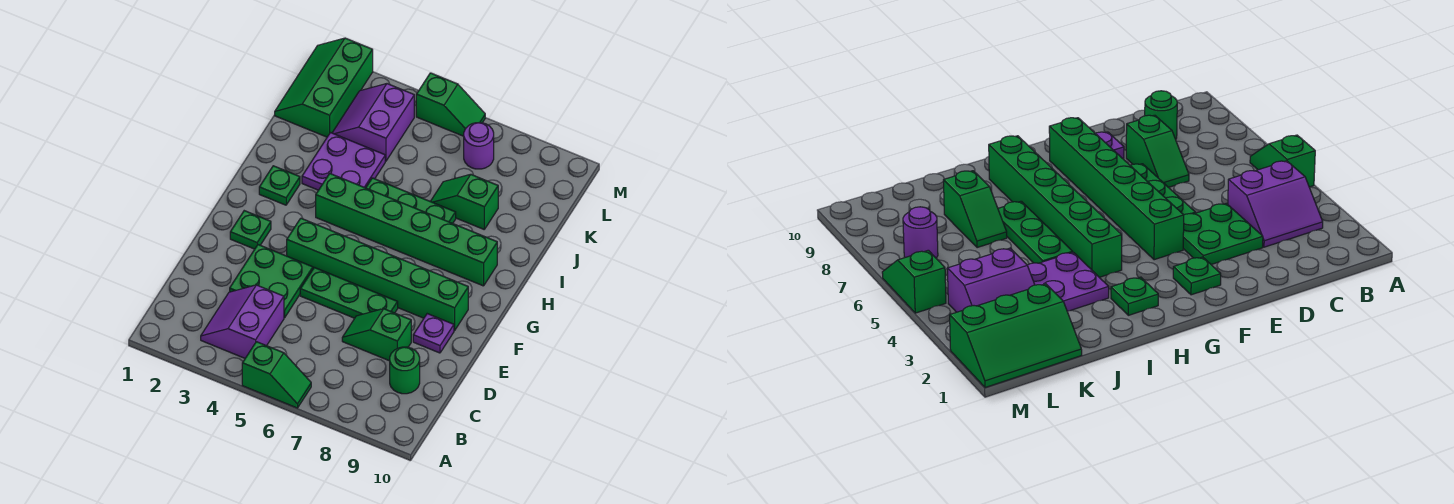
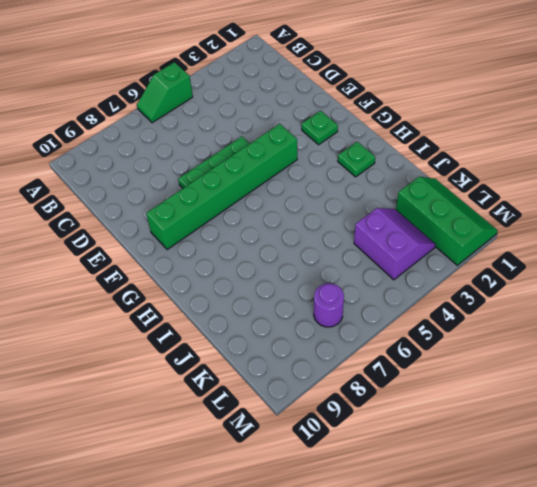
none -> purple 2x2 slope [201,285,284,358]
none -> green 1x1 round brick [390,347,420,394]
none -> green 2x2 plate [230,245,313,318]

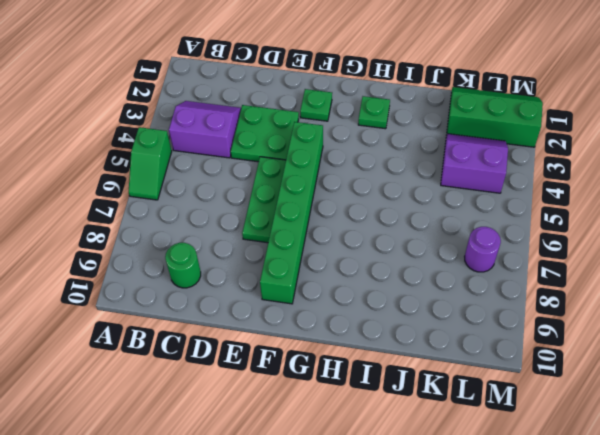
none -> green 1x2 slope [342,309,411,361]
none -> purple 1x1 plate [413,314,454,353]
none -> green 1x6 brick [316,174,497,286]

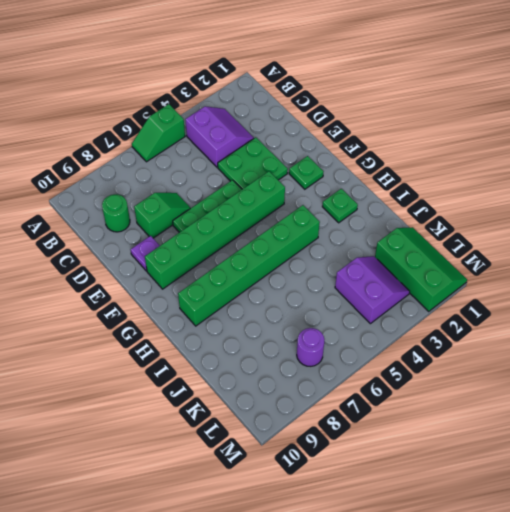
none -> purple 2x2 plate [302,133,385,190]
none -> green 1x3 plate [366,178,456,223]
none -> green 1x2 slope [431,174,498,229]

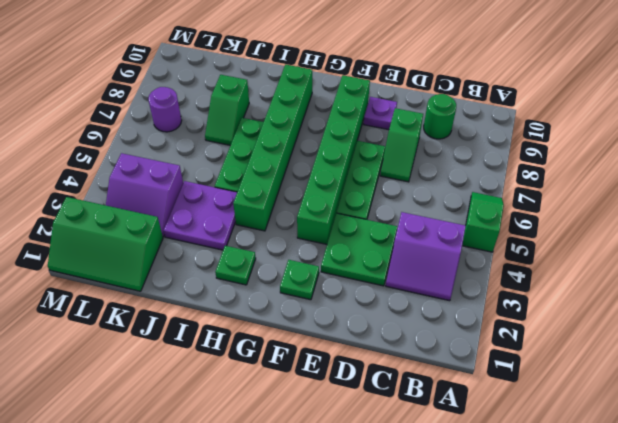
none -> green 1x2 slope [416,73,485,136]

